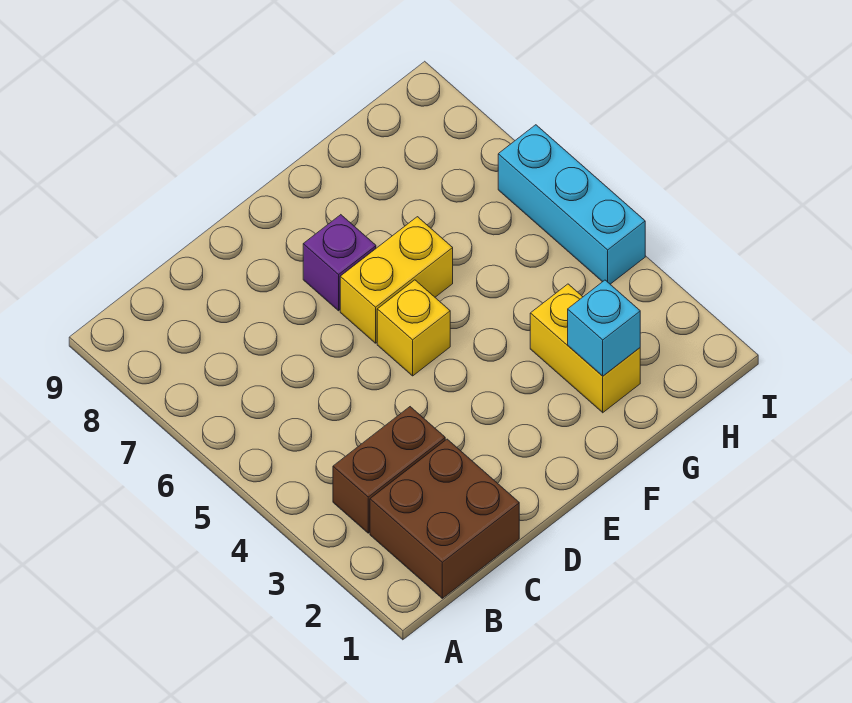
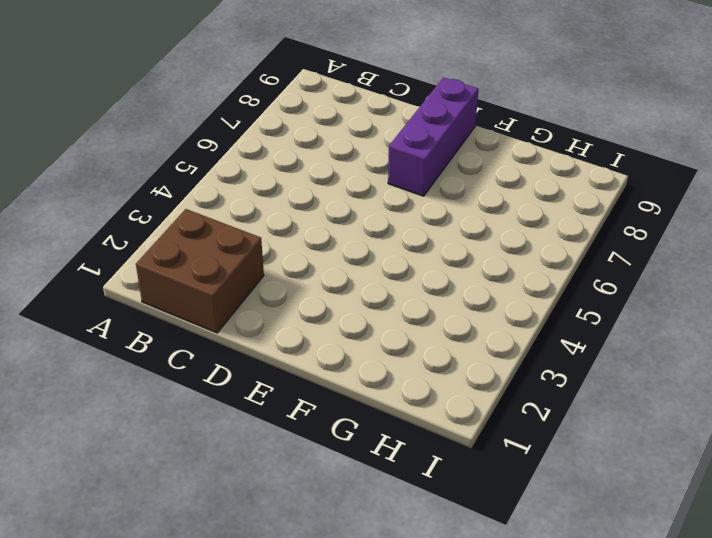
purple 1x3 brick [388,77,478,196] -> purple 1x1 brick [303,215,376,311]
none -> brown 1x2 brick [333,407,445,533]
none -> yellow 1x1 brick [377,280,450,376]

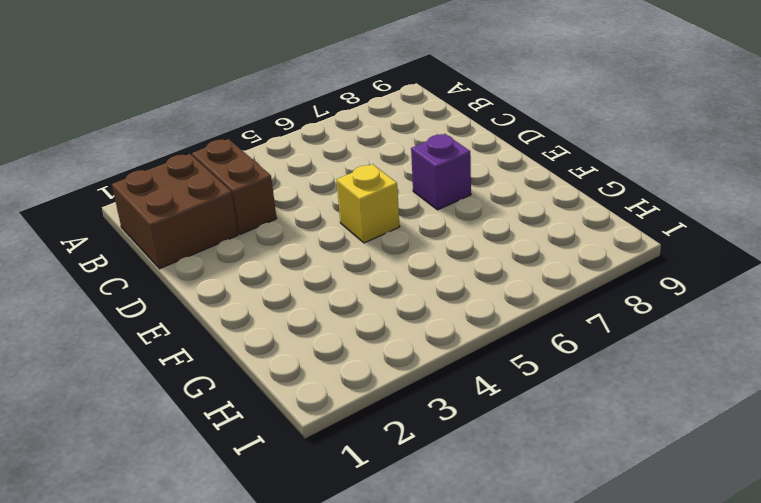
none -> yellow 1x2 brick [340,217,453,343]
none -> yellow 1x2 brick [530,284,640,413]

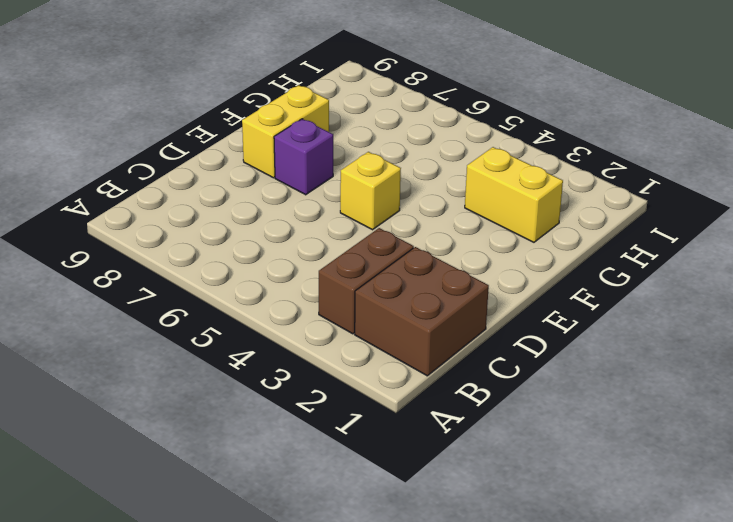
yellow 1x2 brick [242,85,329,178] -> yellow 1x2 brick moved to [340,217,453,343]
none -> cyan 1x3 brick [498,125,645,284]
none -> cyan 1x1 brick [568,280,640,376]

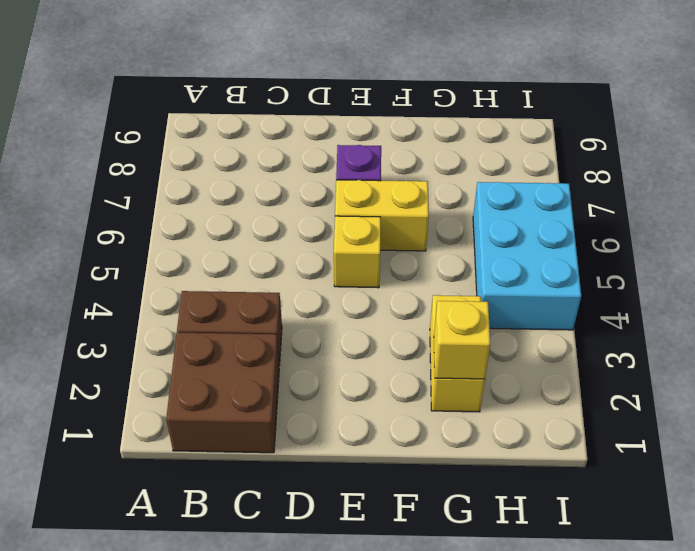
yellow 1x1 brick [434,301,490,379] -> cyan 1x1 brick [568,280,640,376]
cyan 2x3 brick [473,182,581,330] -> cyan 1x3 brick [498,125,645,284]

